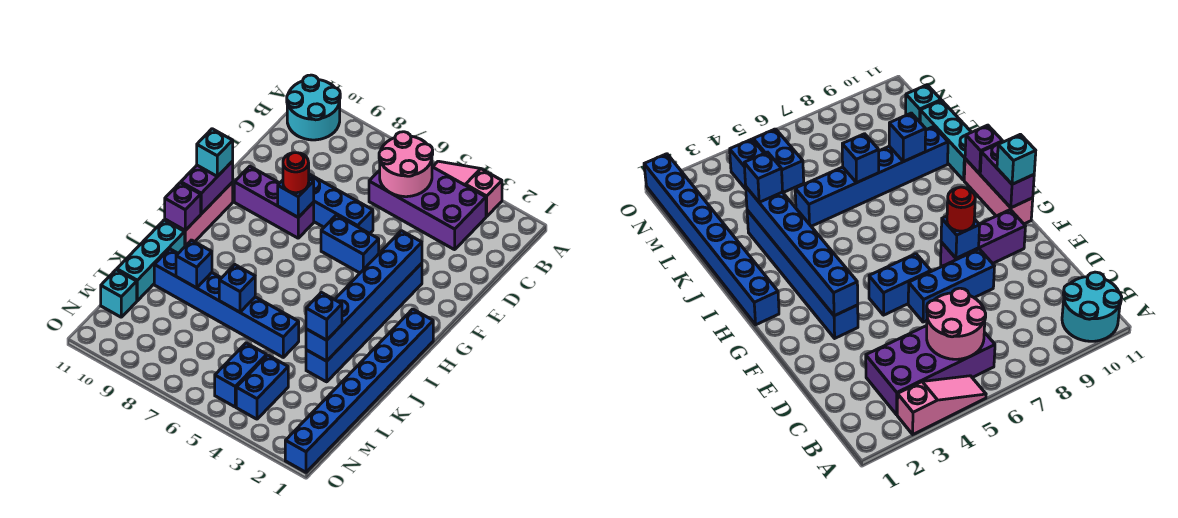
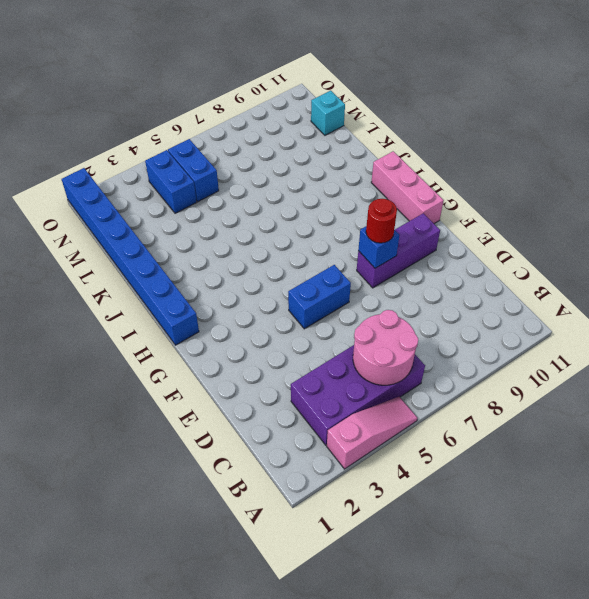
none -> cyan 2x2 round brick [287,75,340,140]
none -> blue 1x3 brick [309,174,373,234]
none -> blue 1x6 brick [306,263,422,382]

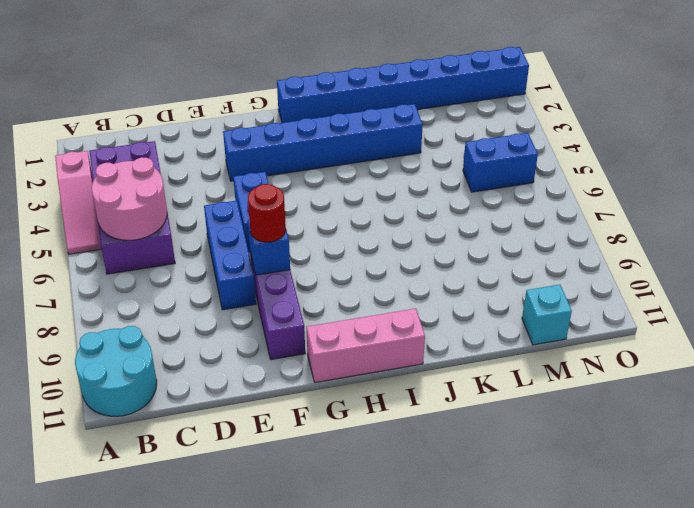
none -> cyan 1x3 brick [117,220,185,301]
none -> blue 1x6 brick [154,249,299,357]
none -> blue 1x2 brick [236,355,288,419]

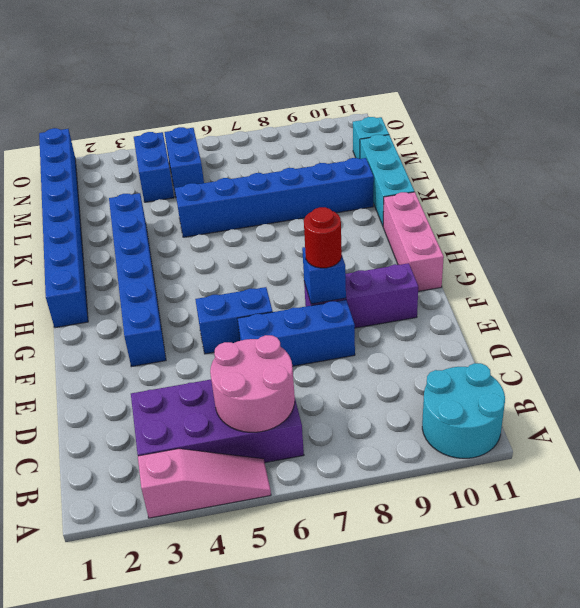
none -> blue 1x6 brick [306,231,422,361]
none -> purple 1x2 brick [181,161,233,214]
none -> purple 1x1 brick [165,183,201,230]

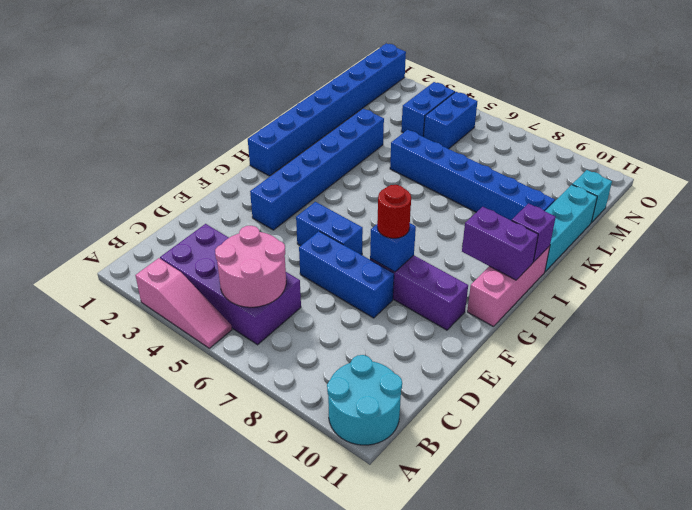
purple 1x2 brick [462,207,538,280] -> purple 1x2 brick turned to [181,161,233,214]
none -> blue 1x6 brick [306,231,422,361]
none -> blue 1x1 brick [219,265,255,312]
none -> blue 1x1 brick [176,240,212,288]

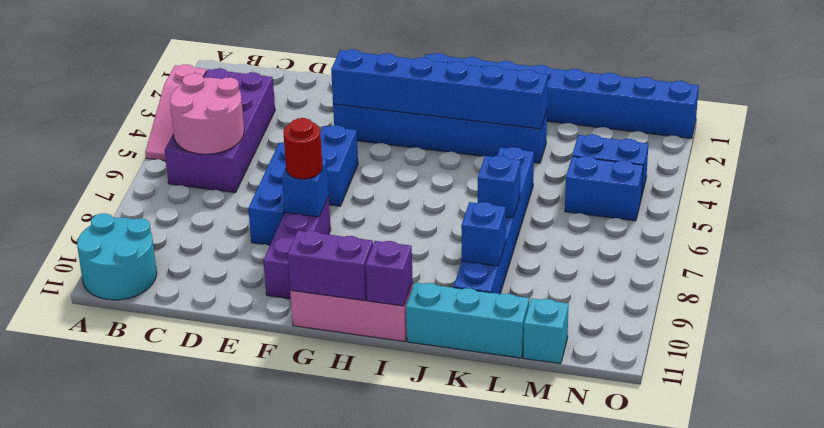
none -> cyan 1x1 brick [197,129,233,176]
none -> blue 1x1 brick [306,292,342,340]

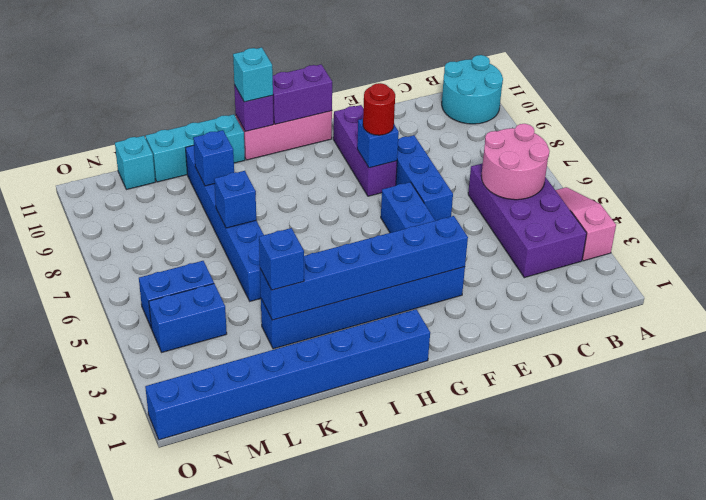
cyan 1x1 brick [233,47,273,102] -> cyan 1x1 brick moved to [197,129,233,176]

